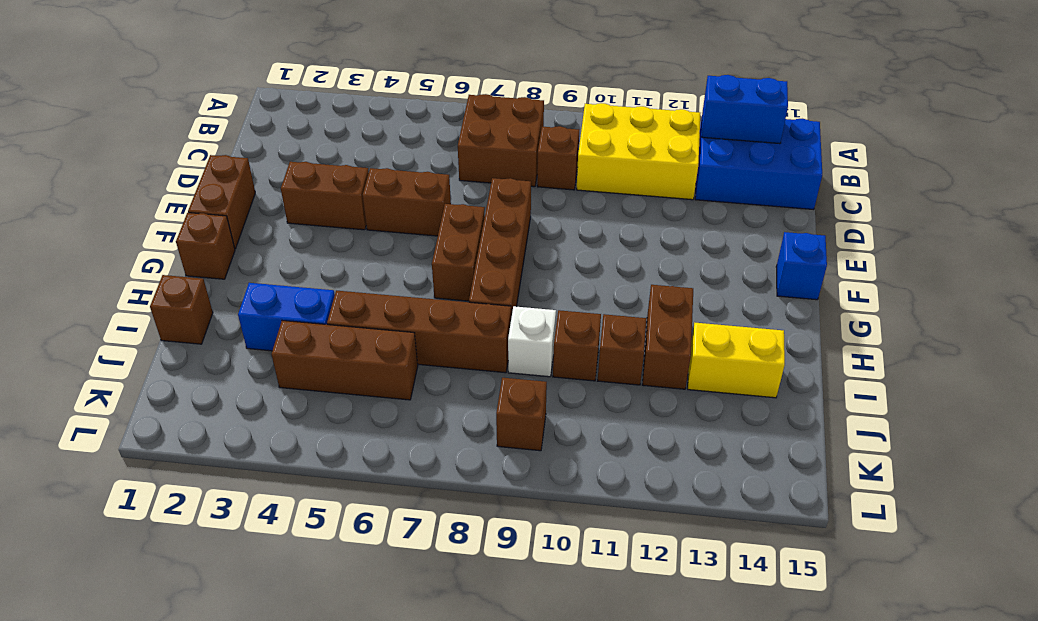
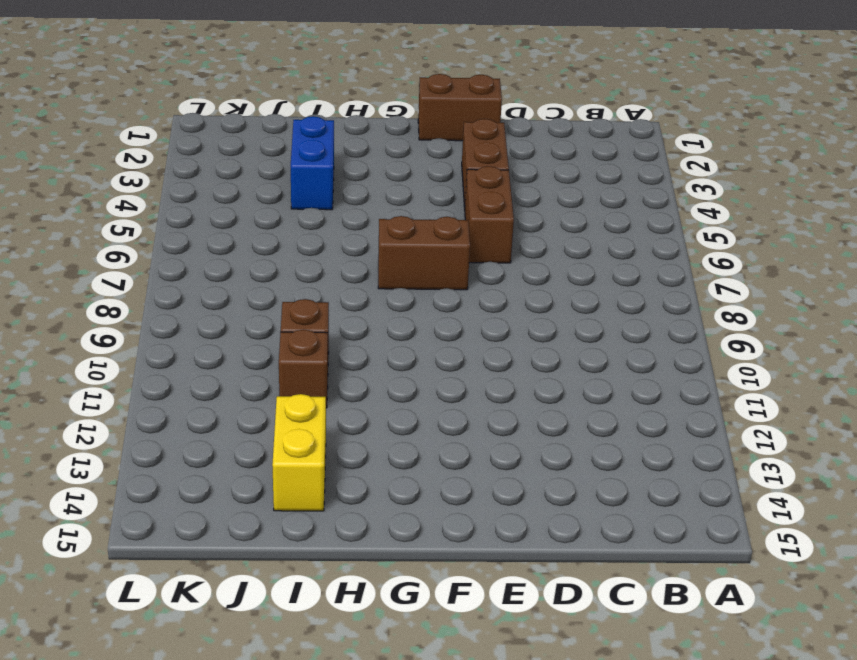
none -> brown 2x2 brick [458,94,544,187]
none -> yellow 2x3 brick [577,103,700,200]
none -> blue 2x3 brick [695,119,822,210]

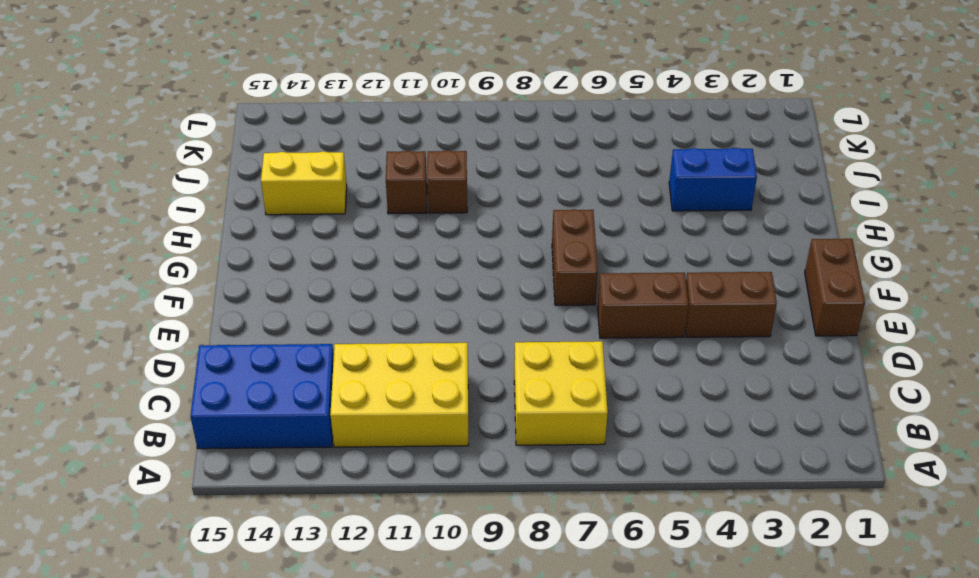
yellow 2x2 brick [514,341,608,445] -> brown 2x2 brick [458,94,544,187]
none -> brown 1x1 brick [537,126,579,190]
none -> brown 1x4 brick [469,178,531,317]
none -> blue 1x1 brick [776,232,827,300]

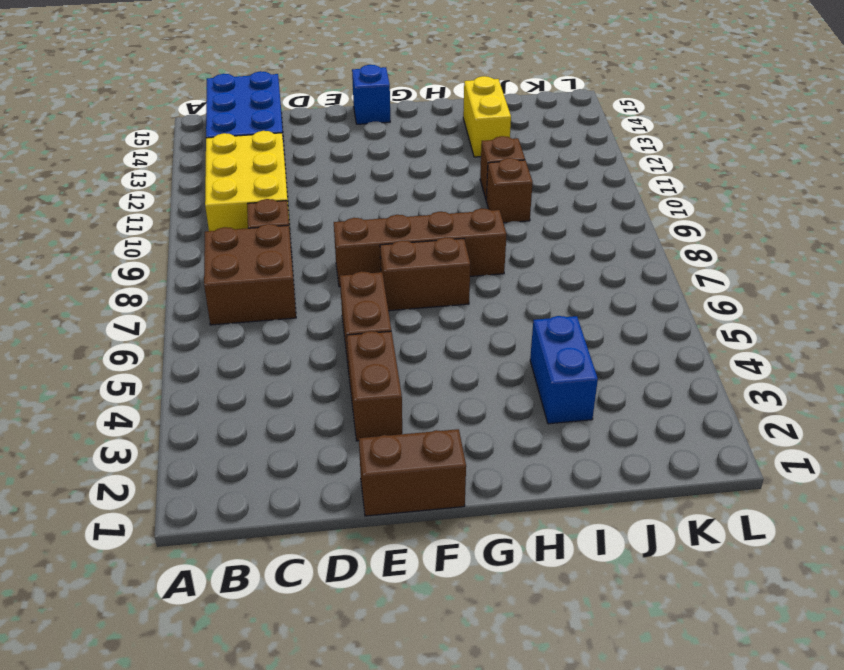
none -> brown 1x1 brick [176,213,235,279]
none -> brown 1x2 brick [642,285,693,389]
none -> brown 1x1 brick [150,275,213,344]

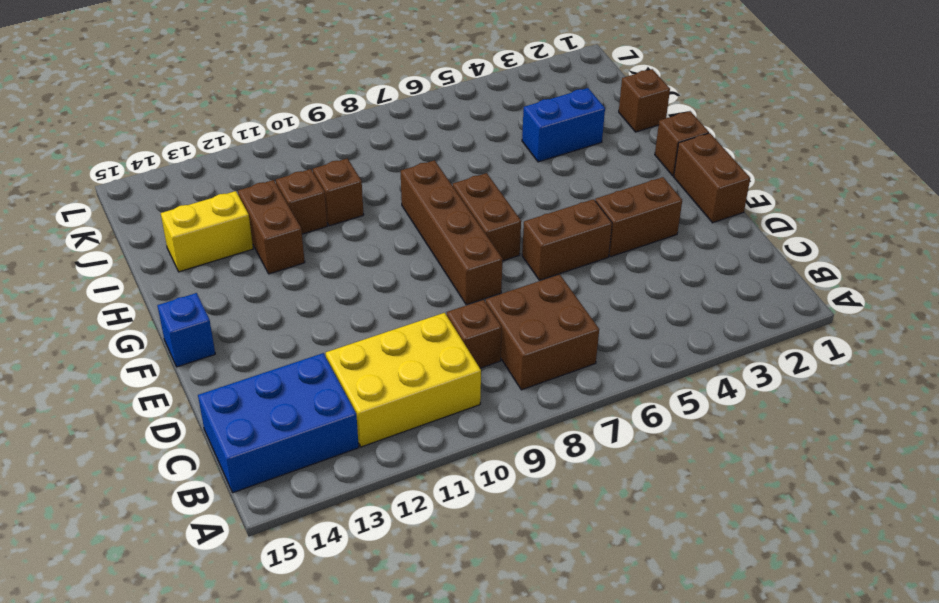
none -> brown 1x4 brick [327,291,511,373]
none -> white 1x1 brick [508,306,556,377]
none -> brown 1x3 brick [272,321,418,400]

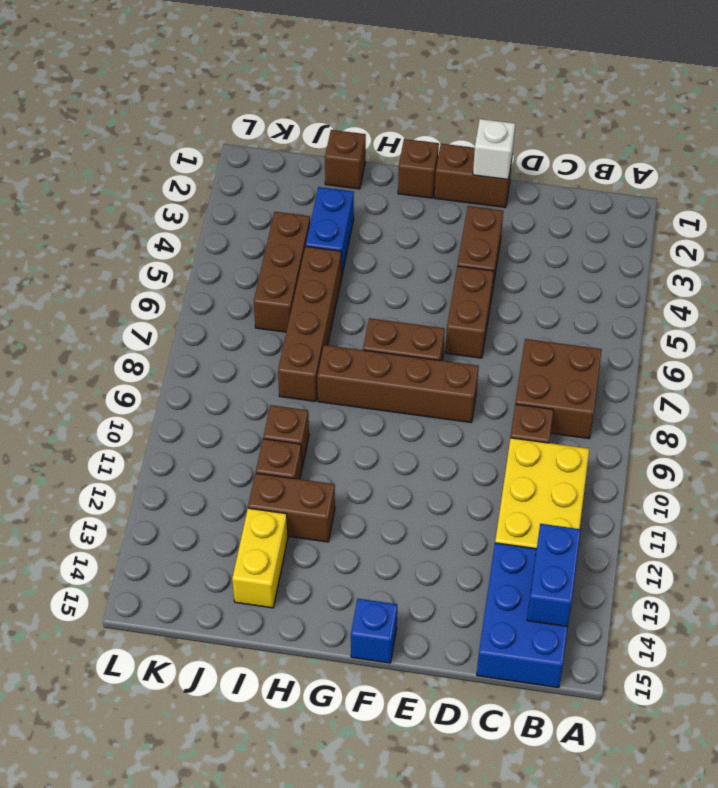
white 1x1 brick [473,119,515,179] -> white 1x1 brick moved to [508,306,556,377]
none -> brown 1x1 brick [496,378,547,451]

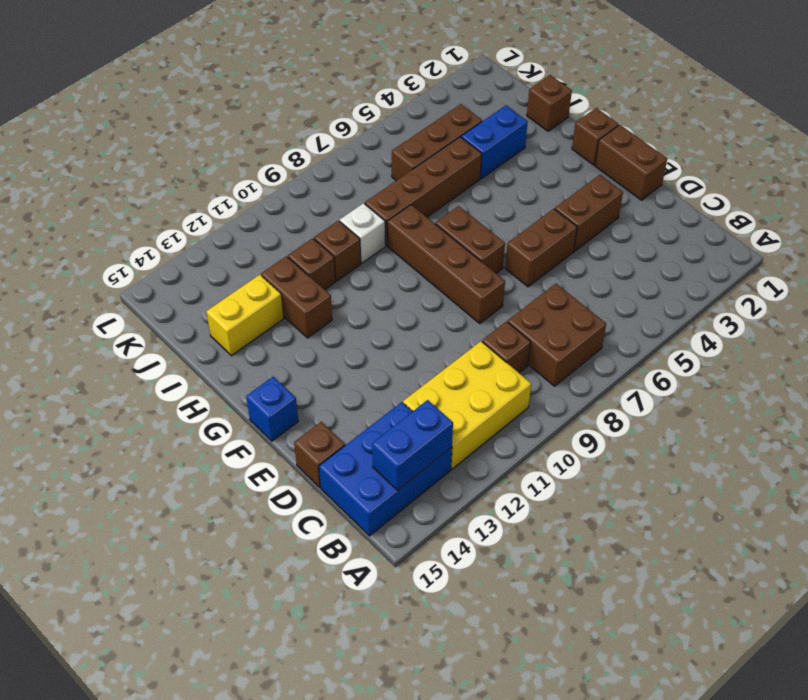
brown 1x1 brick [294,422,345,487] -> brown 1x1 brick moved to [496,378,547,451]

